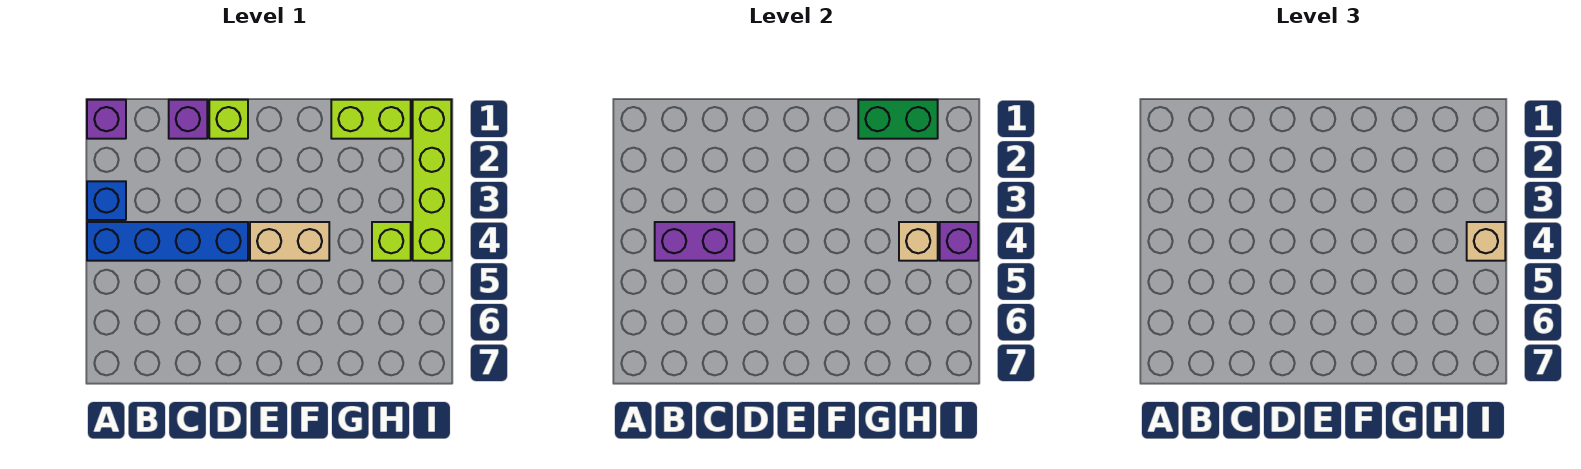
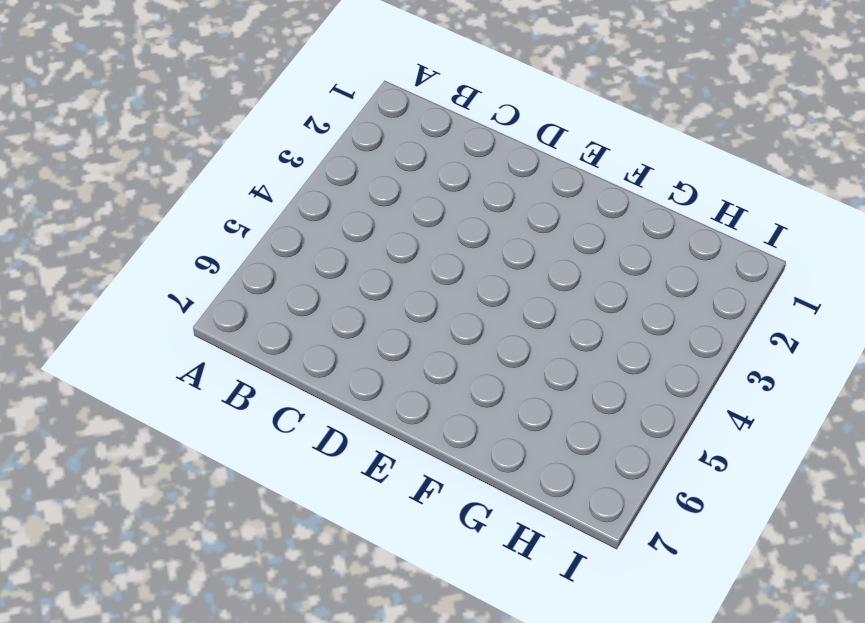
none -> purple 1x1 brick [87,100,126,139]
none -> blue 1x1 brick [87,181,126,220]
none -> blue 1x4 brick [87,222,248,261]

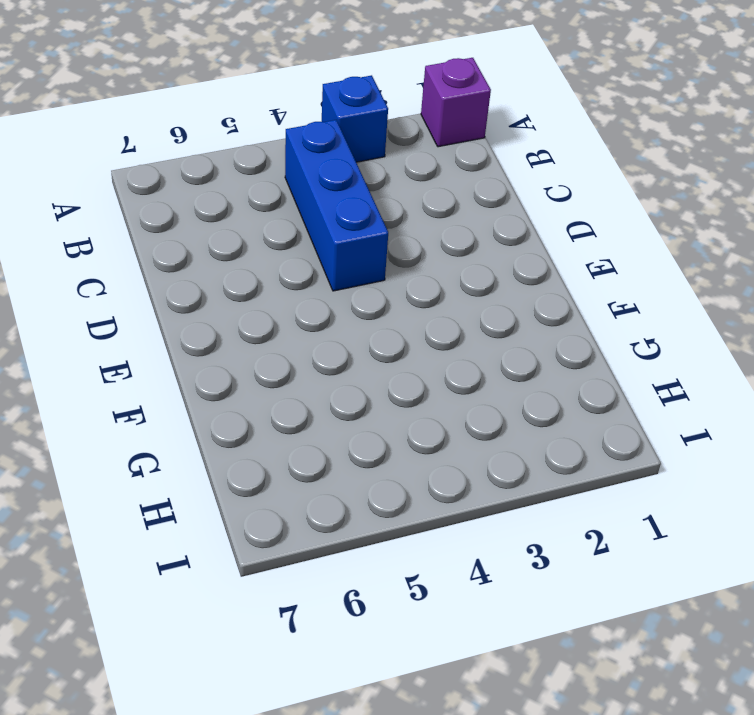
blue 1x3 brick [285,120,388,291] -> blue 1x4 brick [87,222,248,261]
none -> purple 1x1 brick [169,100,207,139]
none -> lime 1x1 brick [209,100,248,139]
none -> tan 1x2 brick [250,222,329,261]

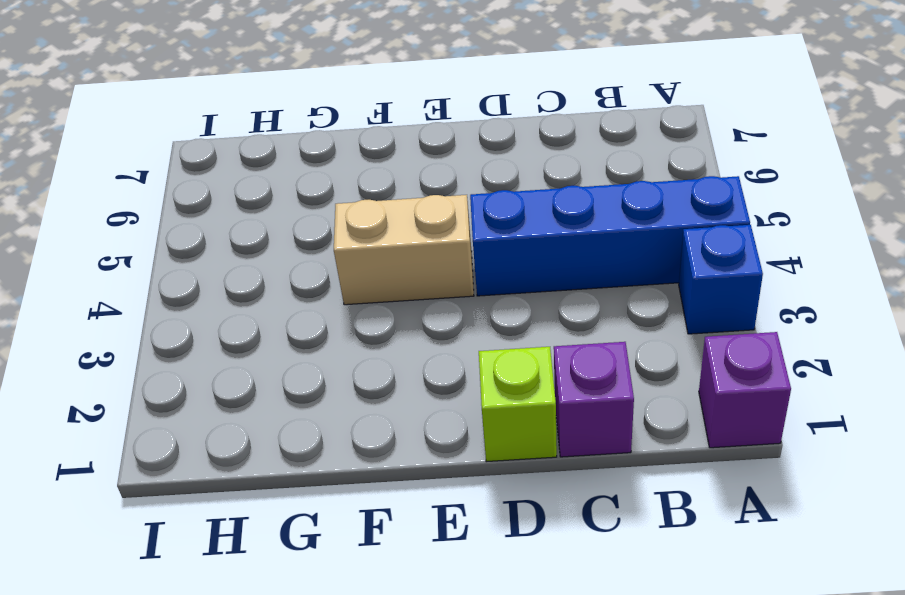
none -> lime 1x2 brick [331,100,411,139]
none -> lime 1x1 brick [372,222,411,261]
none -> lime 1x4 brick [413,100,451,261]

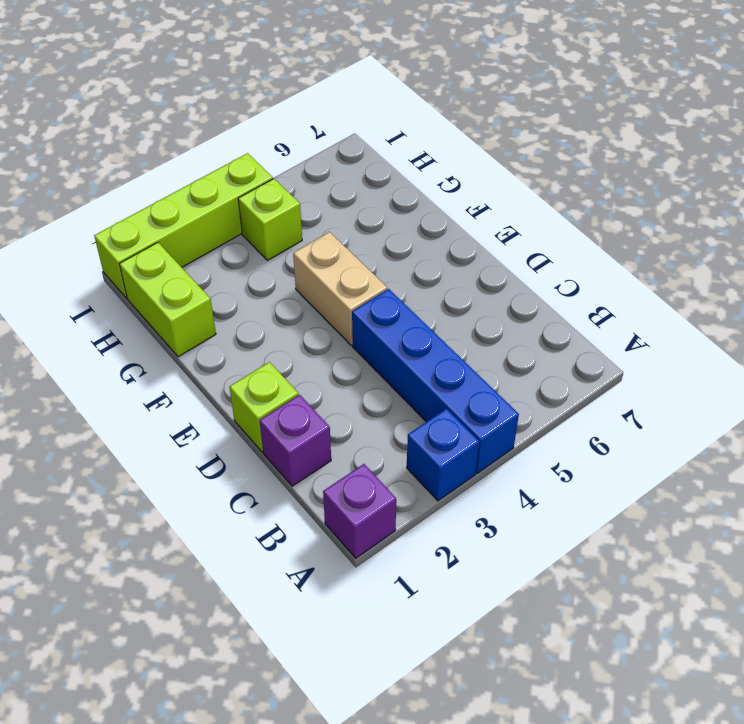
none -> purple 1x2 brick [655,222,734,261]
none -> green 1x2 brick [858,100,938,139]
none -> tan 1x1 brick [899,222,938,261]

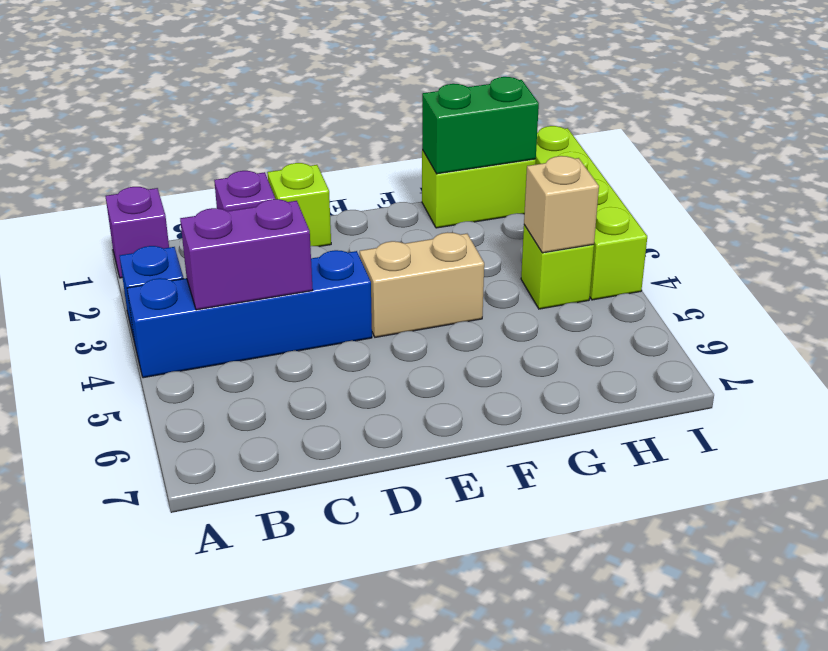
none -> purple 1x1 brick [940,222,978,261]
none -> tan 1x1 brick [1467,222,1505,261]

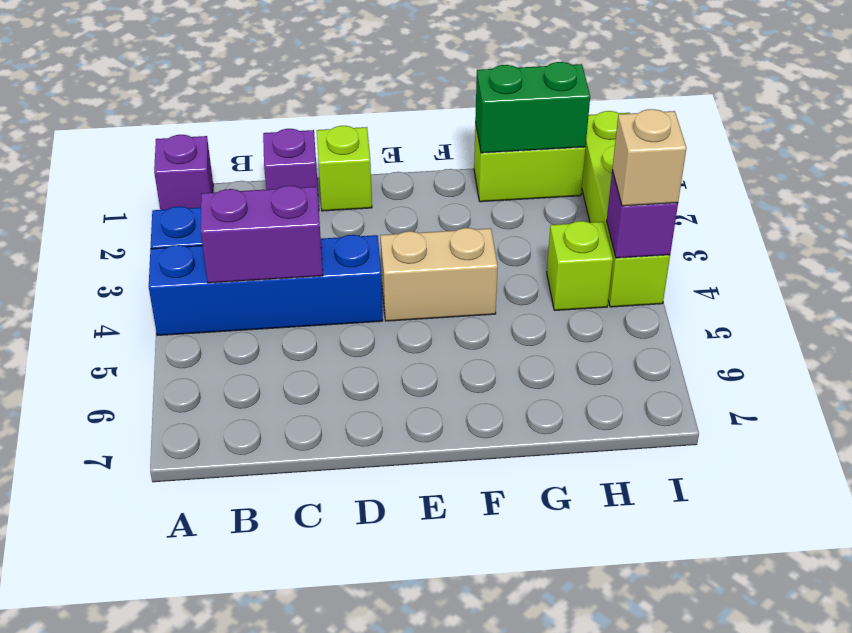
none -> tan 1x1 brick [899,222,938,261]

